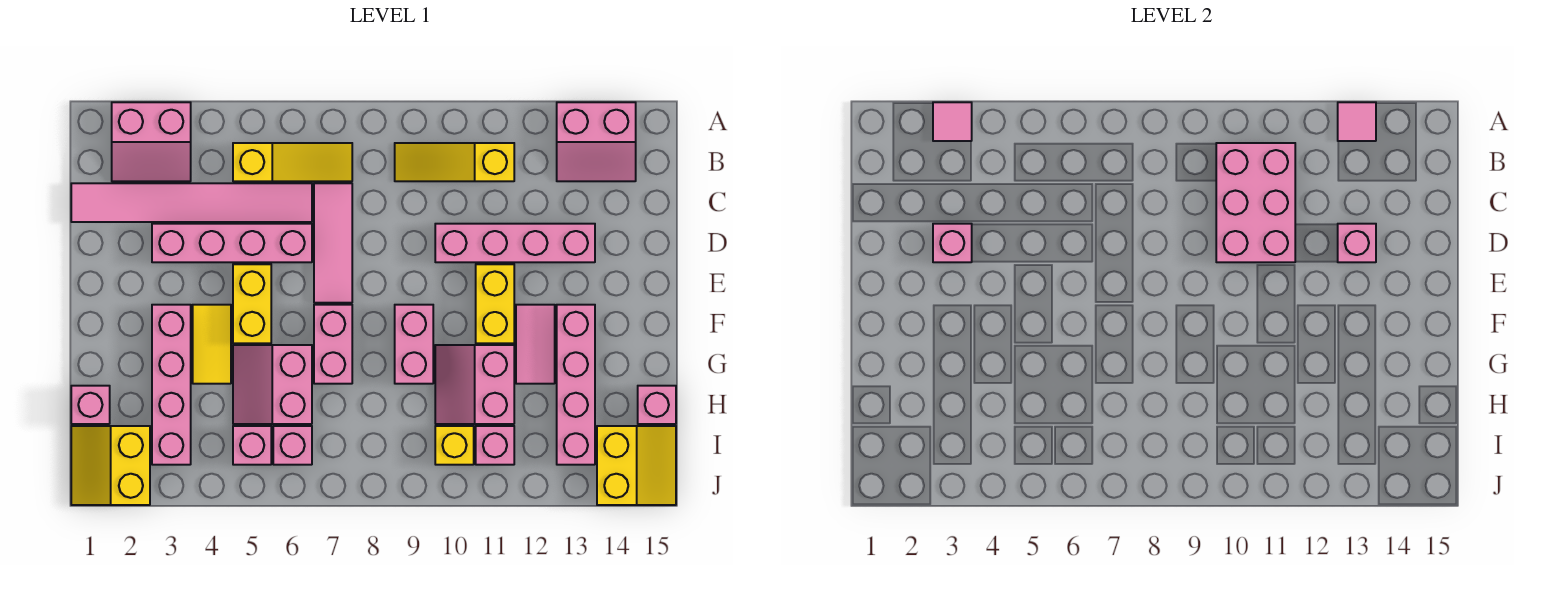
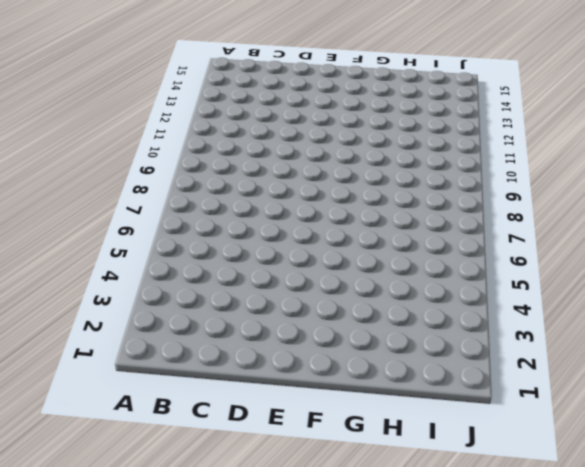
none -> pink 2x2 slope [112,102,191,181]
none -> pink 2x2 slope [557,102,636,181]
none -> yellow 1x3 slope [233,143,352,181]
none -> yellow 1x3 slope [395,143,514,181]

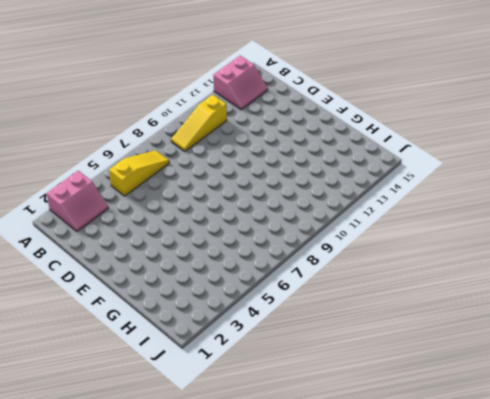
none -> pink 1x6 tile [71,183,312,222]
none -> pink 1x3 tile [314,183,352,303]
none -> pink 1x4 brick [152,224,312,262]
none -> pink 1x4 brick [435,224,595,262]

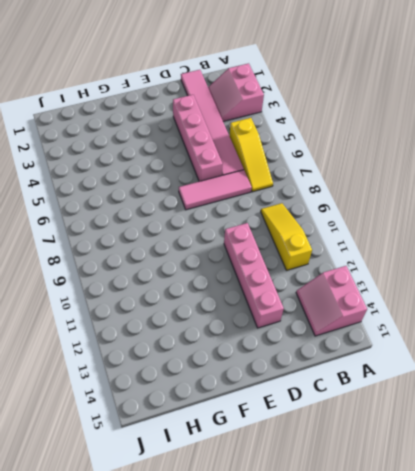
none -> yellow 1x2 brick [233,264,271,343]
none -> yellow 1x2 brick [476,264,514,343]
none -> pink 1x4 brick [152,305,191,465]
none -> yellow 1x2 tile [193,305,231,384]

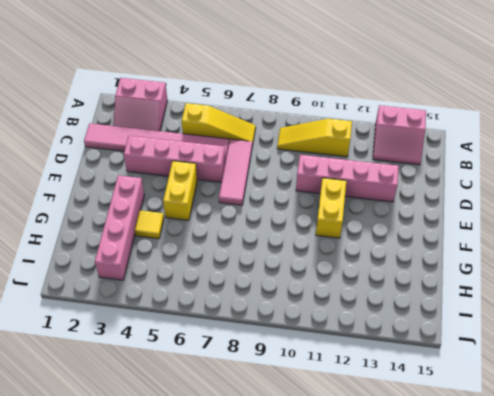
yellow 1x1 tile [135,210,164,239] -> yellow 1x2 tile [193,305,231,384]
none -> pink 1x2 brick [314,305,352,384]
none -> pink 1x2 brick [395,305,433,384]
none -> pink 1x2 tile [516,305,555,384]
none -> pink 1x4 brick [557,305,595,465]

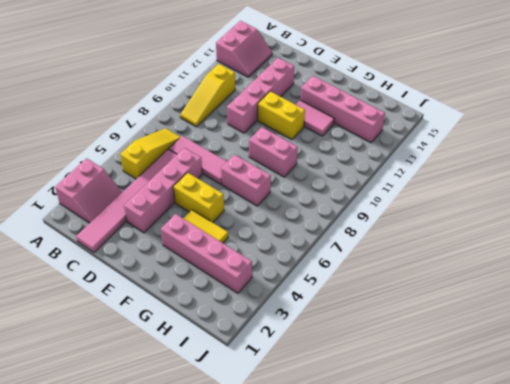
none -> pink 2x2 slope [233,345,312,424]
none -> pink 2x2 slope [435,345,514,424]
none -> pink 1x1 brick [71,386,110,424]
none -> pink 1x1 brick [638,386,676,424]

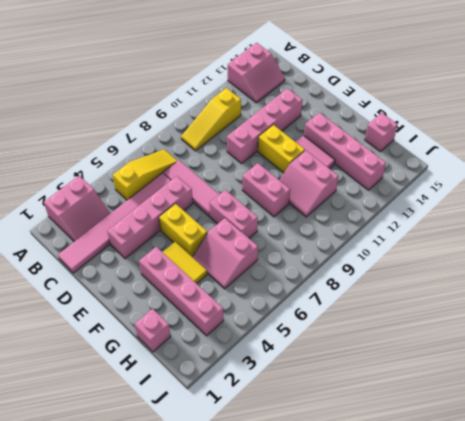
none -> yellow 2x2 slope [71,426,150,505]
none -> pink 1x1 brick [233,426,271,465]
none -> pink 1x1 brick [273,426,312,465]
none -> yellow 1x1 brick [435,426,474,465]

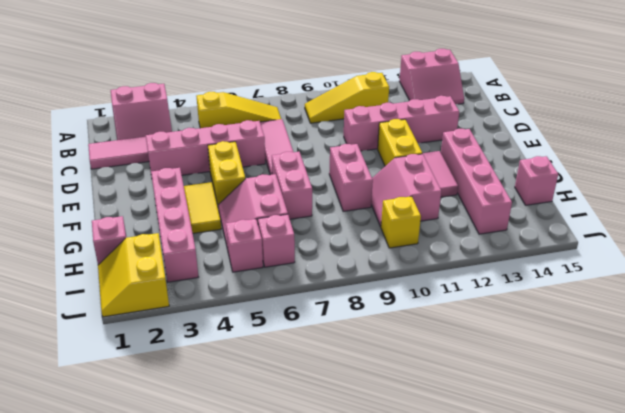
none -> pink 1x1 brick [476,426,514,465]
none -> yellow 2x2 slope [597,426,676,505]
none -> pink 1x1 tile [933,102,972,141]
none -> pink 1x1 tile [1338,102,1376,141]

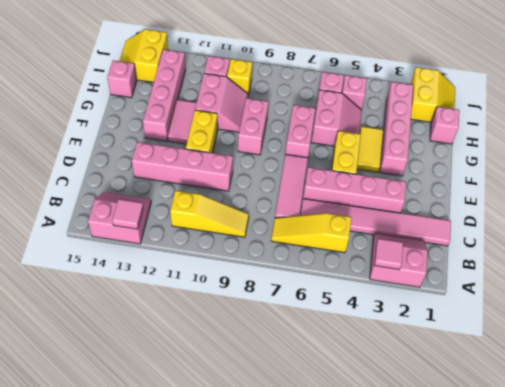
none -> pink 2x3 brick [1216,143,1295,262]
none -> pink 1x1 brick [933,224,972,262]
none -> pink 1x1 brick [1338,224,1376,262]

